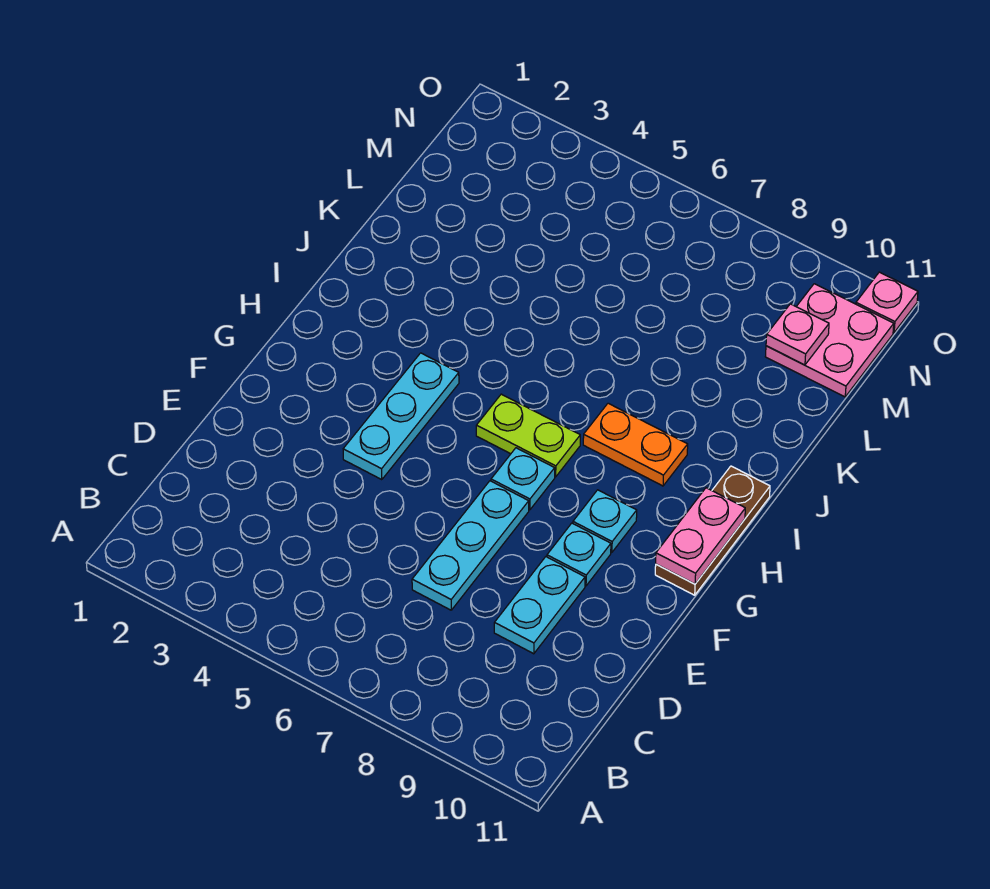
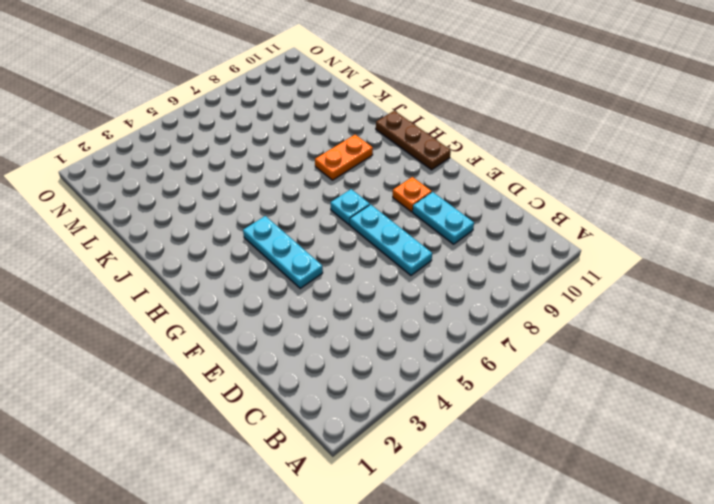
orange 1x1 plate [393,177,432,212] -> cyan 1x1 plate [547,523,611,586]
none -> cyan 1x1 plate [573,490,637,552]
none -> lime 1x2 plate [476,394,580,477]
none -> pink 2x2 plate [765,284,894,397]

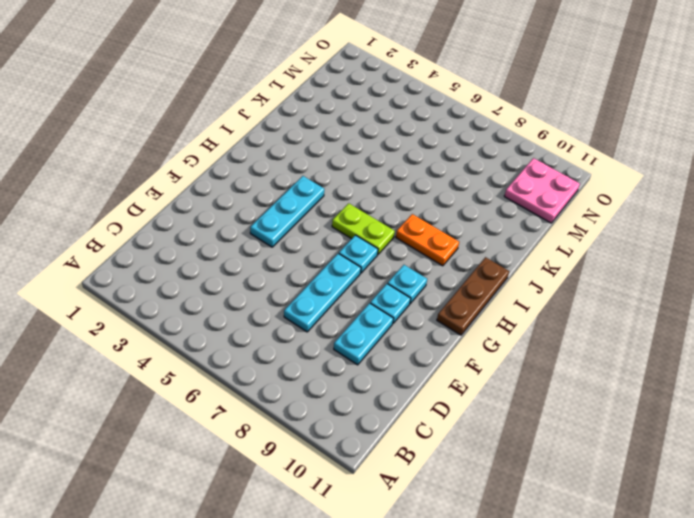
none -> pink 1x1 plate [856,272,918,333]
none -> pink 1x2 plate [656,488,745,584]
none -> pink 1x1 plate [766,304,829,365]

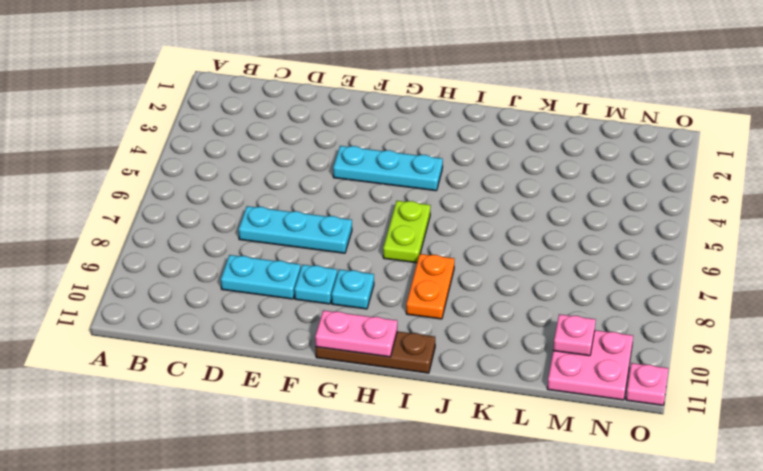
none -> cyan 1x1 plate [491,448,555,510]

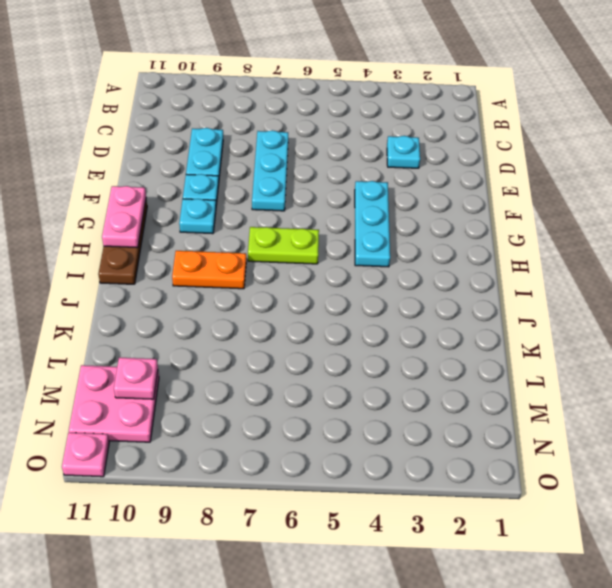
cyan 1x1 plate [387,136,420,168] -> cyan 1x1 plate moved to [491,448,555,510]

